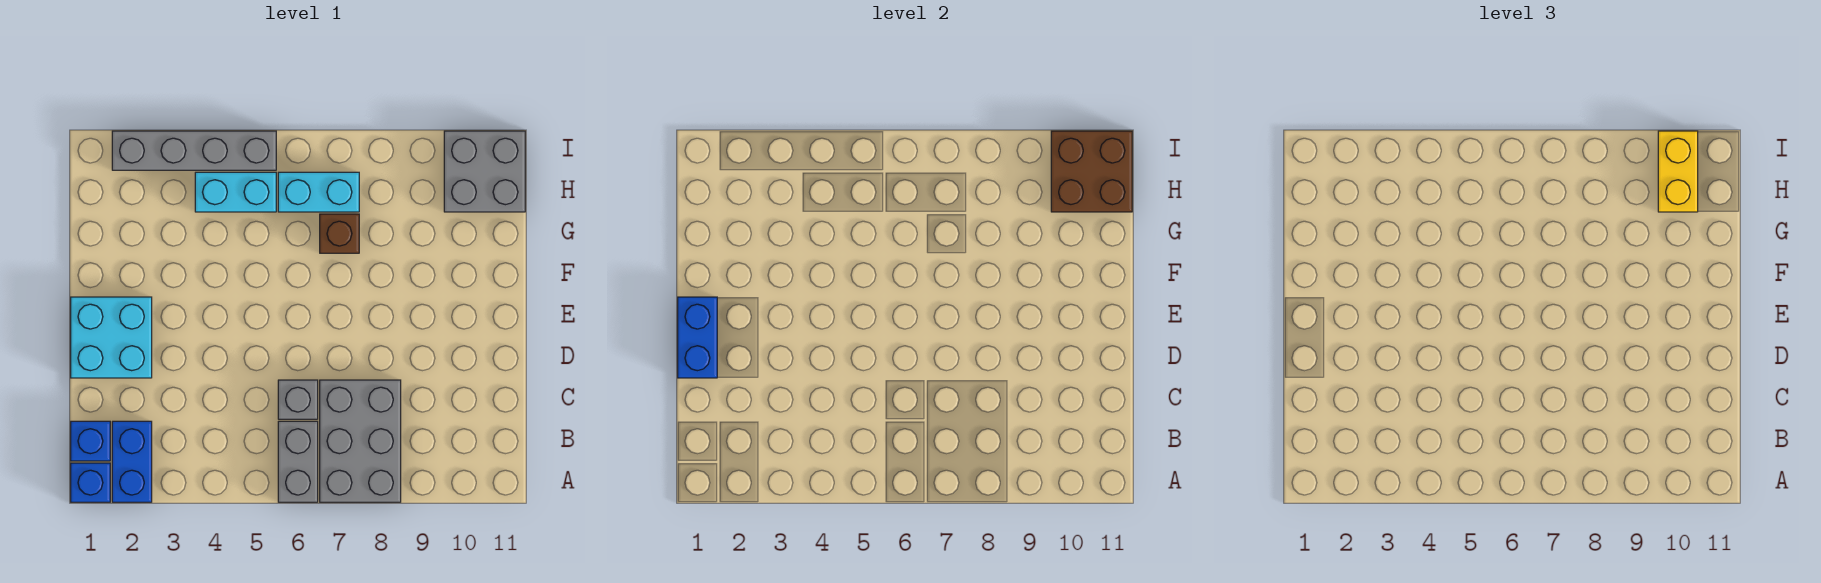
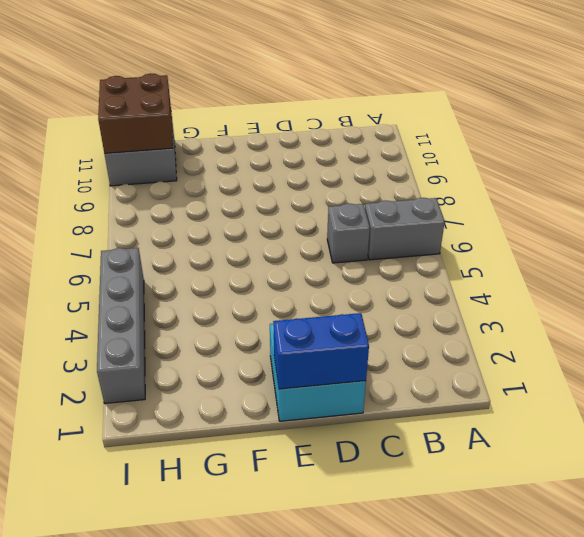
none -> blue 1x1 brick [71,463,110,502]
none -> blue 1x2 brick [112,421,152,502]
none -> grey 2x3 brick [320,380,401,502]

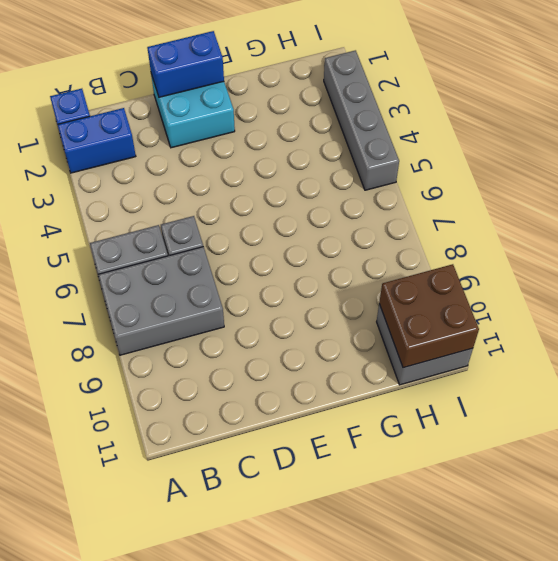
none -> blue 1x1 brick [71,421,110,461]
none -> brown 1x1 brick [320,214,359,253]
none -> cyan 1x2 brick [195,172,276,212]

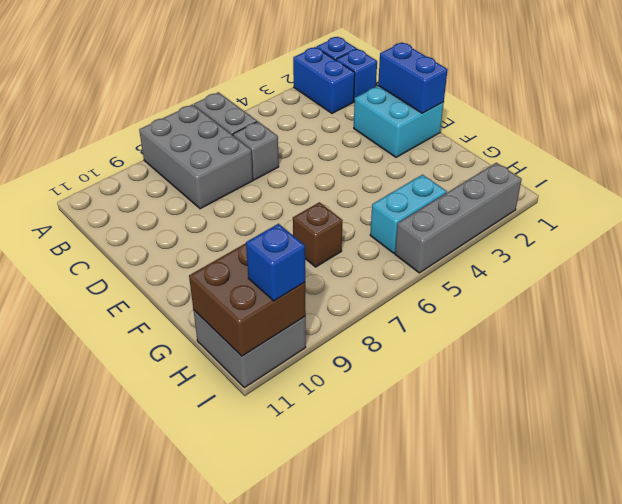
blue 1x1 brick [246,224,305,301] -> yellow 1x2 brick [1658,131,1698,212]
none -> cyan 1x2 brick [278,172,359,212]

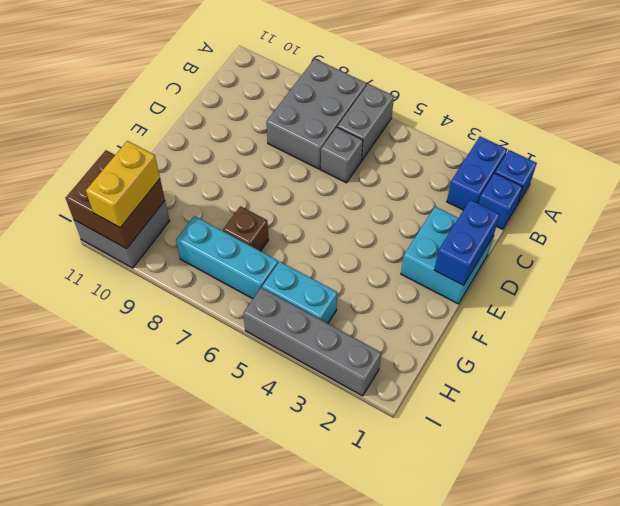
cyan 1x3 brick [176,216,278,299] -> cyan 1x2 brick [278,172,359,212]

